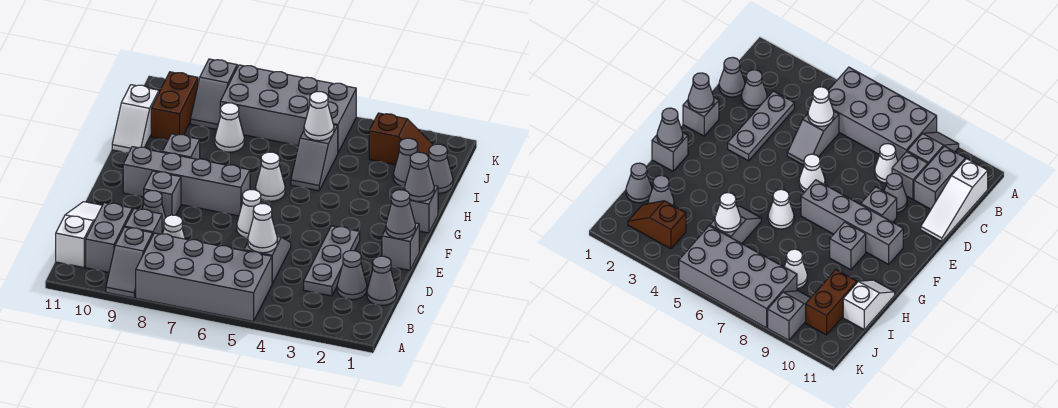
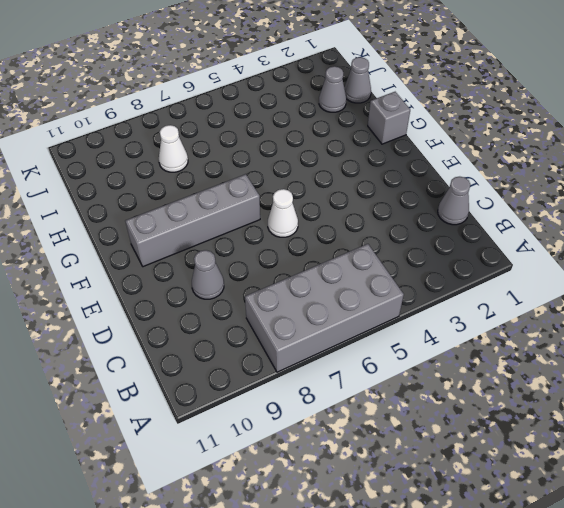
none -> grey 1x2 slope [106,227,153,298]
none -> grey 1x2 brick [86,203,132,272]
none -> white 1x3 slope [56,202,102,268]
none -> grey 1x1 cone [337,250,367,300]

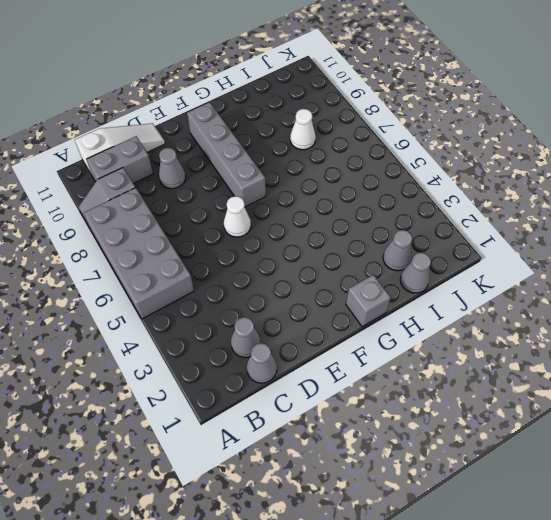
none -> grey 1x3 plate [304,226,360,296]
none -> grey 1x2 slope [244,236,291,284]
none -> white 1x1 cone [163,215,185,239]
none -> grey 1x1 brick [125,209,162,234]

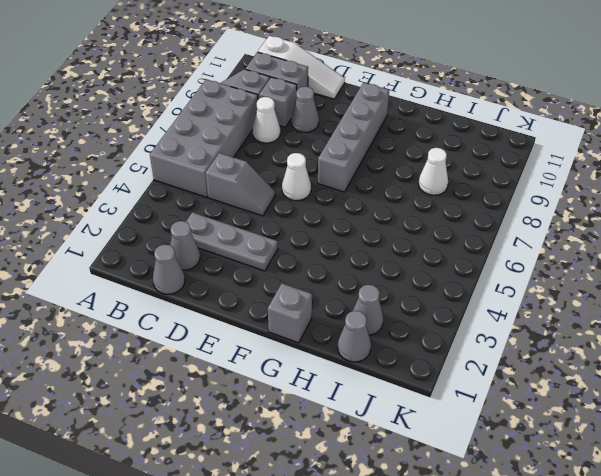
none -> grey 1x1 brick [382,223,419,270]
none -> grey 1x1 brick [144,171,181,217]
none -> white 1x1 cone [256,152,285,201]
none -> grey 1x1 brick [162,134,200,159]

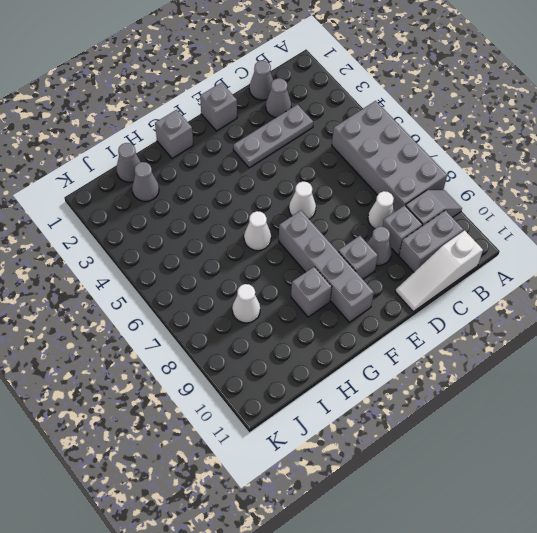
none -> grey 1x2 slope [244,236,291,284]
none -> grey 1x2 slope [291,125,338,191]
none -> white 1x2 slope [112,85,159,153]
none -> brown 1x2 brick [151,72,198,140]

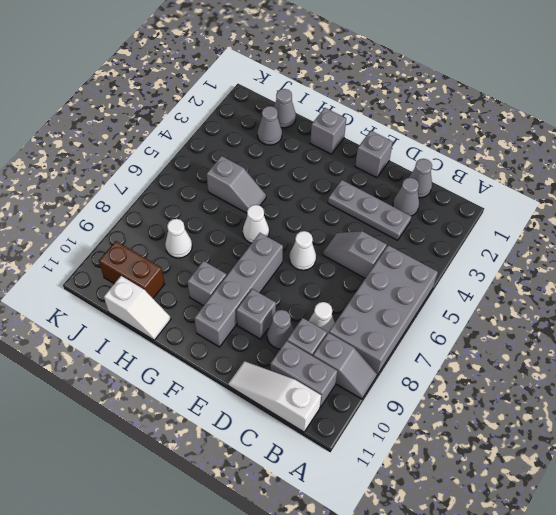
none -> brown 1x2 slope [369,113,433,165]
none -> grey 2x4 brick [220,65,356,153]
none -> grey 1x2 slope [191,59,237,129]
none -> white 1x1 cone [248,204,277,253]

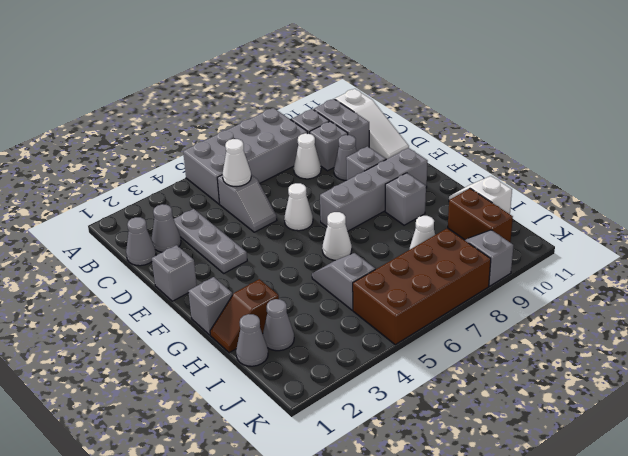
brown 1x2 slope [210,279,279,353] -> brown 1x2 slope moved to [369,113,433,165]
brown 2x4 brick [353,229,491,345] -> grey 2x4 brick [220,65,356,153]
none -> grey 1x1 cone [386,190,415,239]
none -> grey 1x1 cone [405,152,434,202]
none -> white 1x1 cone [304,92,334,141]

